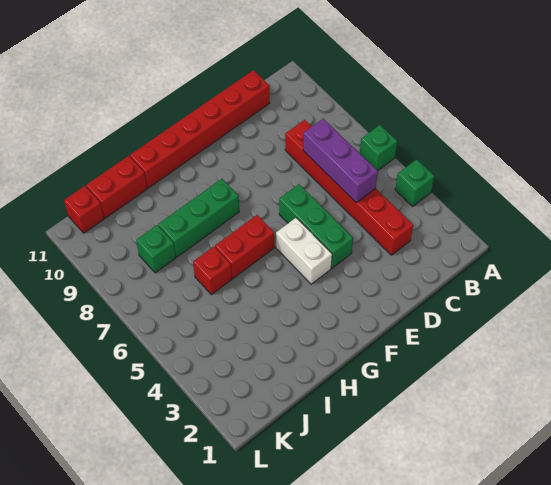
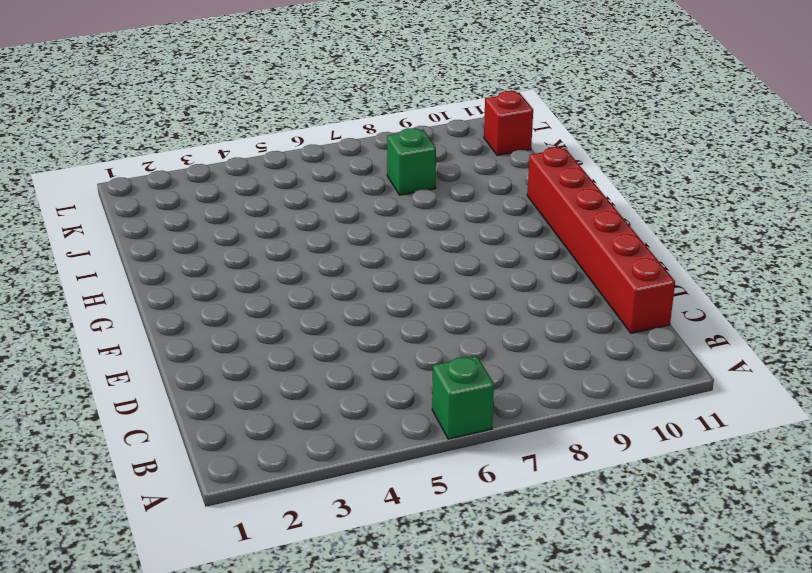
none -> green 1x1 brick [395,159,434,206]
none -> red 1x6 brick [285,120,413,255]
none -> green 1x3 brick [279,184,353,268]

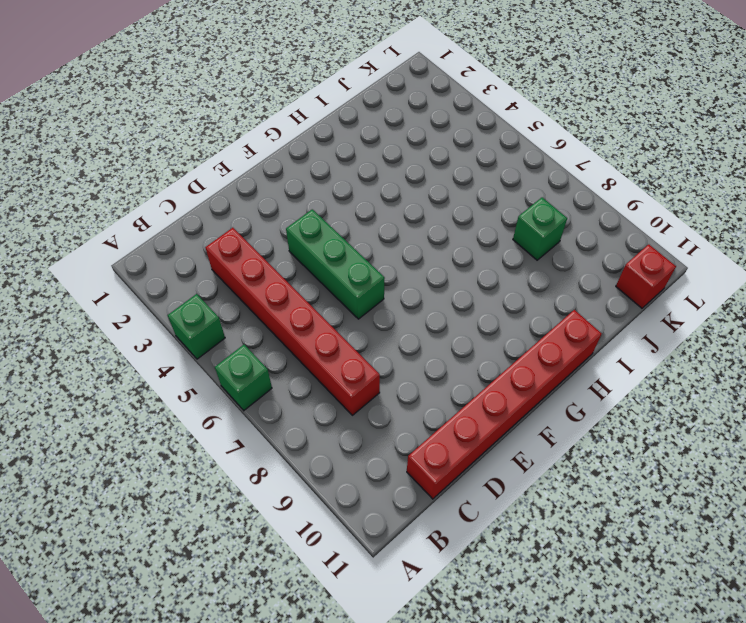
none -> white 1x2 brick [276,218,332,284]
none -> red 1x2 brick [215,215,274,278]
none -> green 1x3 brick [158,179,239,257]

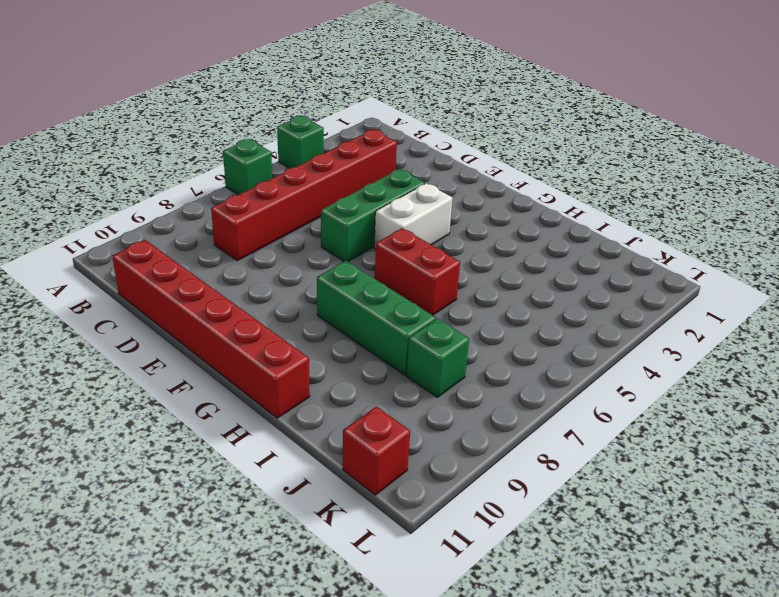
none -> red 1x1 brick [193,246,232,295]
none -> red 1x2 brick [86,156,147,218]
none -> purple 1x3 brick [303,119,378,202]

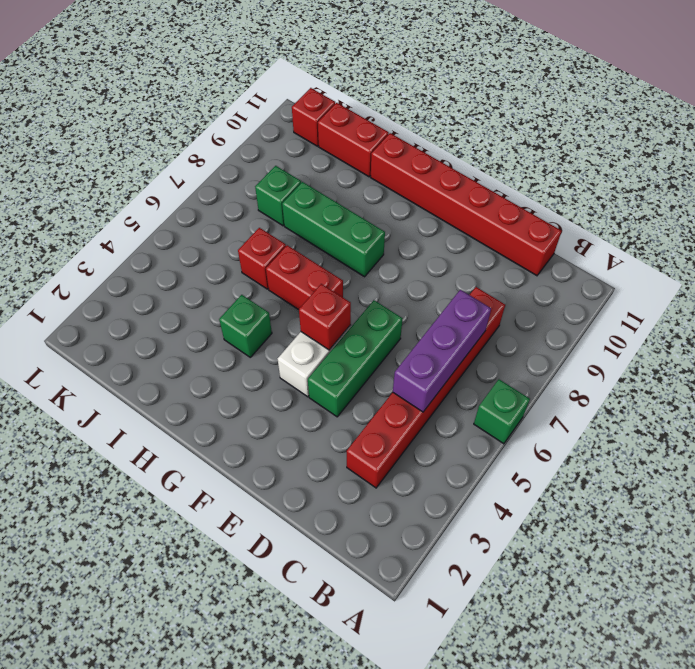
red 1x1 brick [299,284,351,350] -> none
green 1x1 brick [219,295,272,357] -> green 1x1 brick moved to [395,159,434,206]

